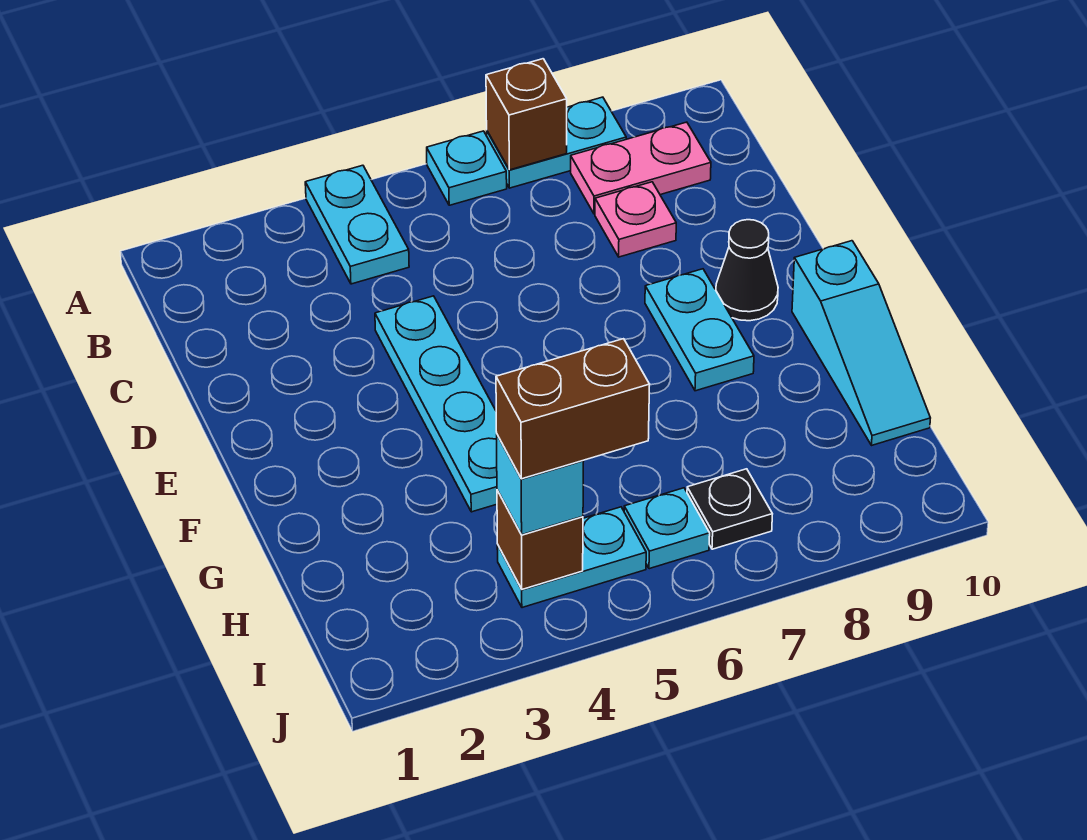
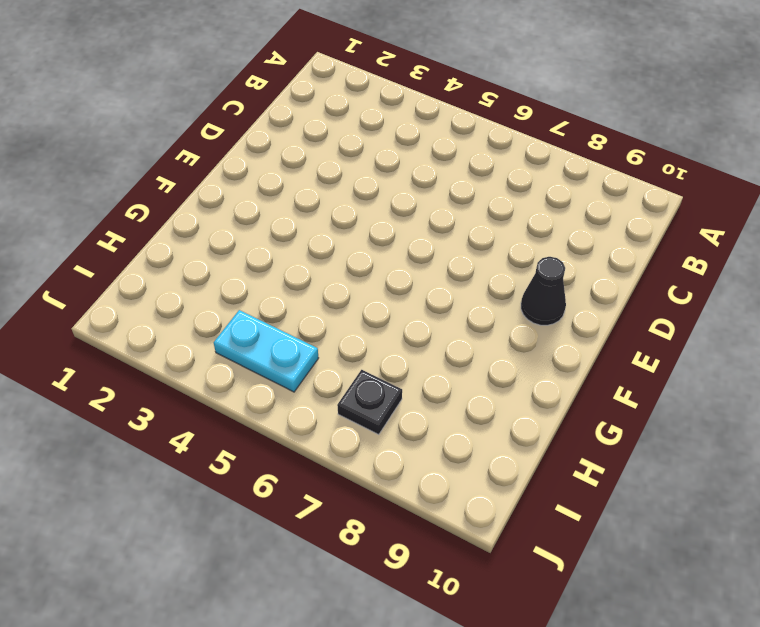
none -> cyan 1x2 plate [305,165,409,284]
none -> cyan 1x1 plate [427,131,507,205]
none -> cyan 1x2 plate [487,97,626,188]

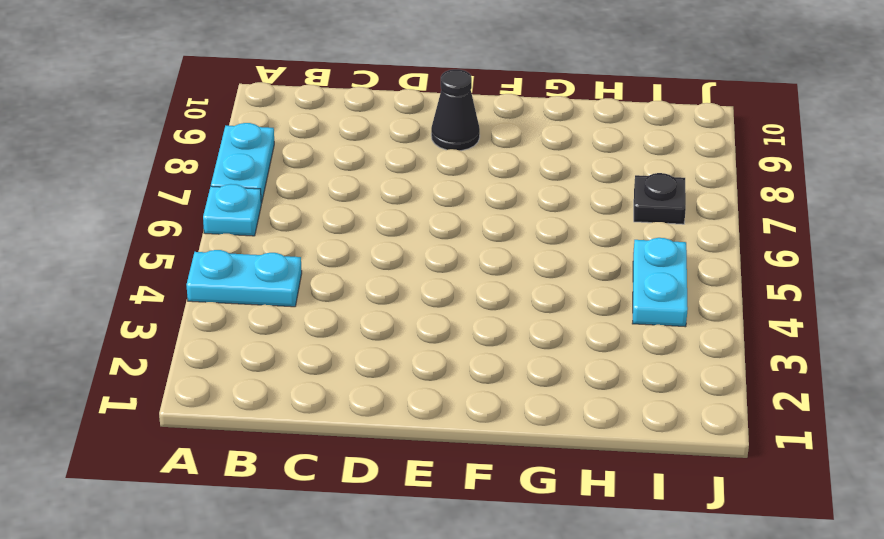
none -> pink 1x2 plate [571,122,711,214]
none -> pink 1x1 plate [595,182,676,257]
none -> cyan 1x4 plate [375,296,497,512]

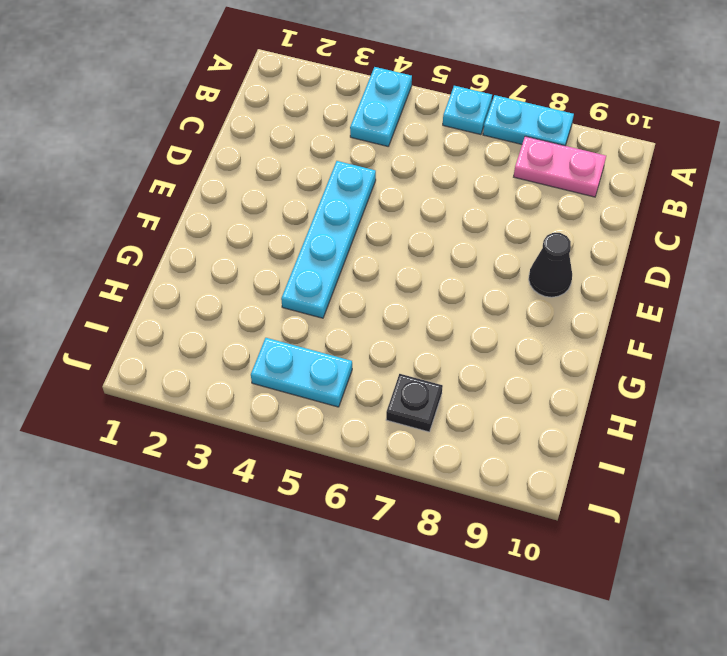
none -> pink 1x1 plate [595,182,676,257]
none -> cyan 1x2 plate [645,269,754,391]
none -> cyan 1x3 slope [792,241,930,445]

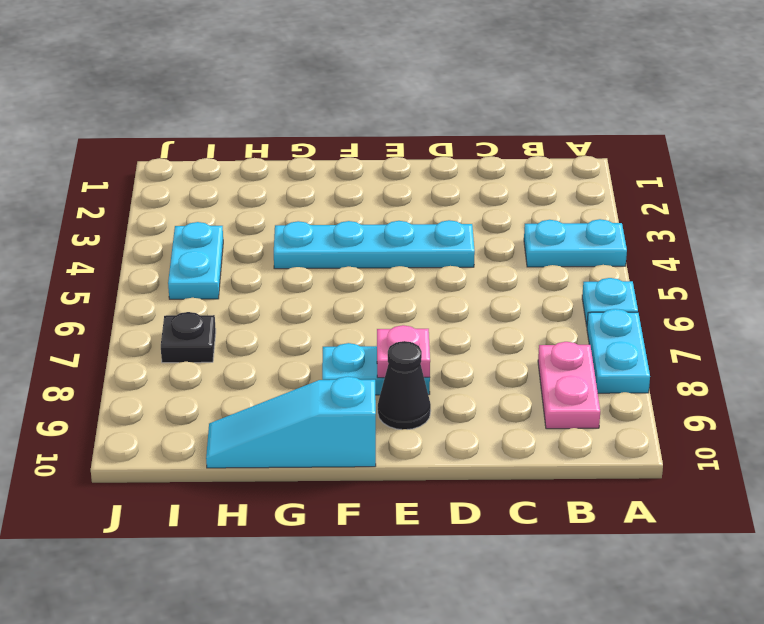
pink 1x1 plate [377,325,430,378] -> pink 1x1 plate moved to [595,182,676,257]
none -> cyan 1x1 plate [624,488,710,569]
none -> brown 1x1 brick [486,59,567,170]
none -> brown 1x1 brick [497,490,583,589]

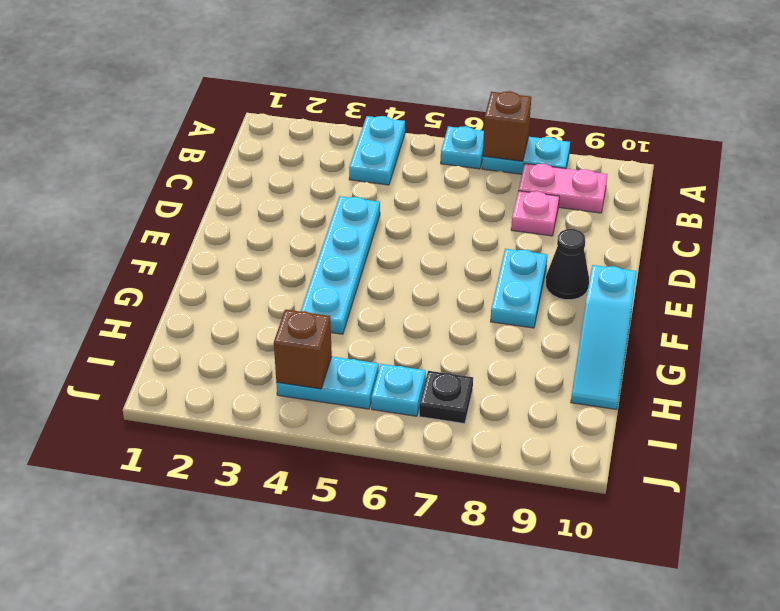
none -> cyan 1x1 brick [497,435,584,535]
none -> brown 1x2 brick [496,339,650,479]

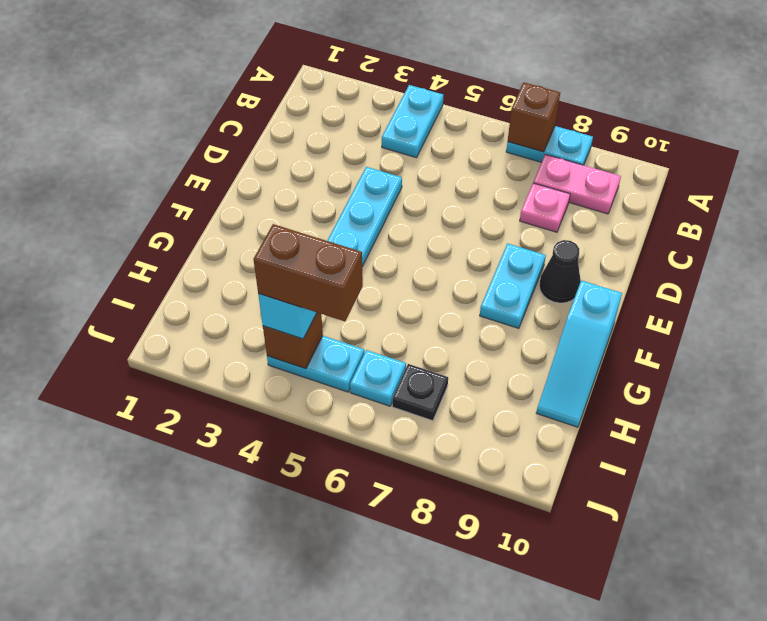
none -> cyan 1x1 plate [427,131,507,205]

